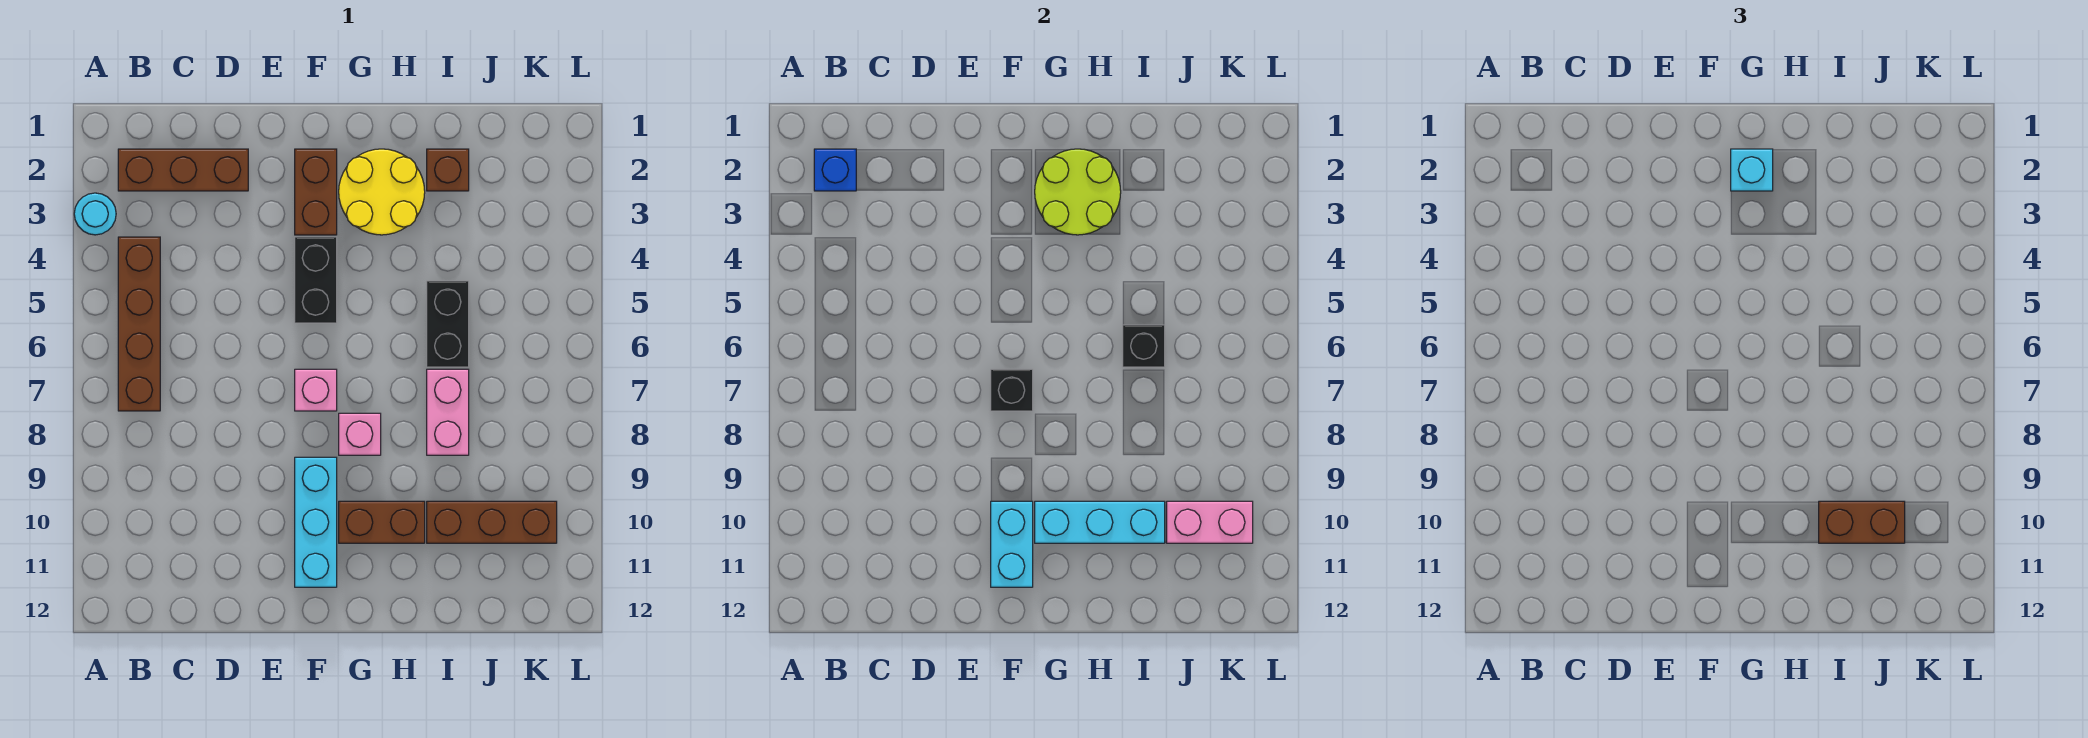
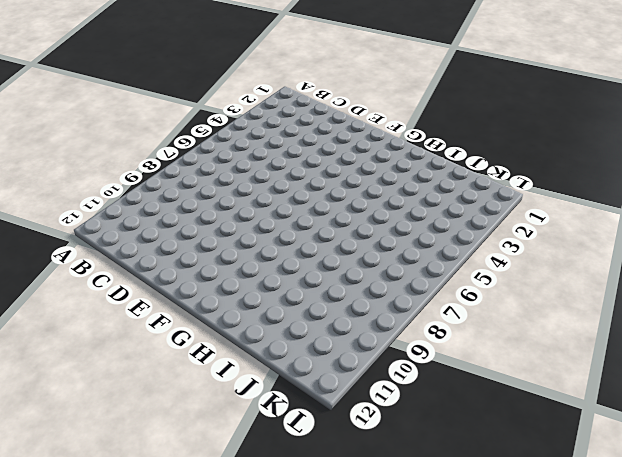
none -> cyan 1x1 round brick [74,193,116,235]
none -> brown 1x3 brick [118,149,248,191]
none -> brown 1x4 brick [118,237,160,411]

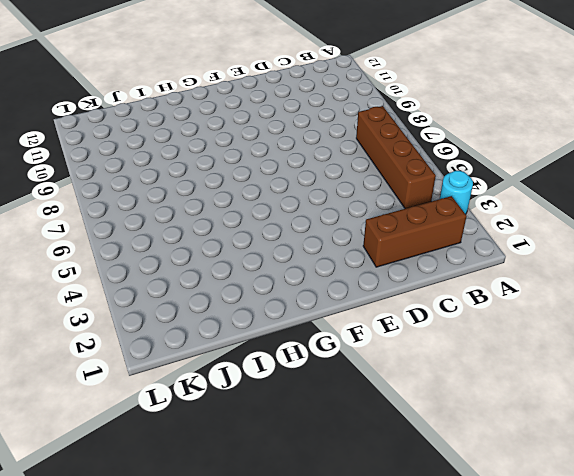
none -> brown 1x2 brick [295,149,337,235]
none -> black 1x2 brick [295,237,337,323]
none -> pink 1x1 brick [295,369,337,411]

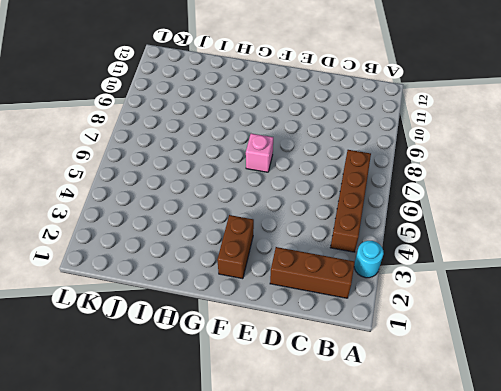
none -> black 1x2 brick [295,237,337,323]
none -> cyan 1x3 brick [295,457,337,587]
none -> yellow 2x2 round brick [339,149,425,235]

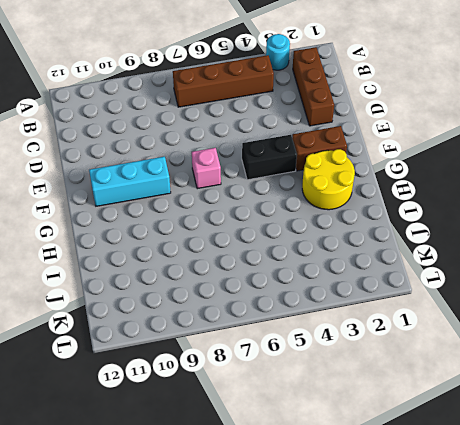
none -> pink 1x1 brick [339,413,381,455]
none -> brown 1x2 brick [339,501,425,543]
none -> brown 1x1 brick [427,149,469,191]

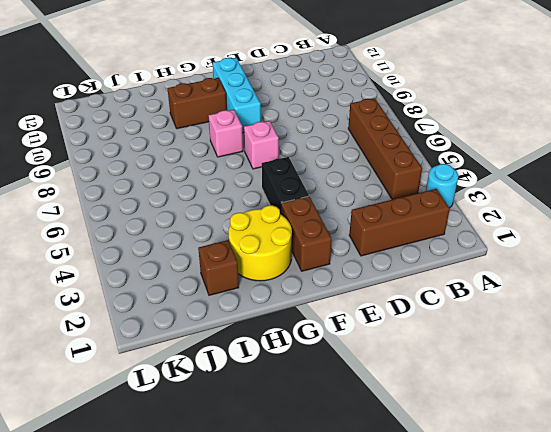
none -> black 1x2 brick [427,281,469,367]
none -> pink 1x2 brick [427,369,469,455]
none -> brown 1x3 brick [427,501,557,543]

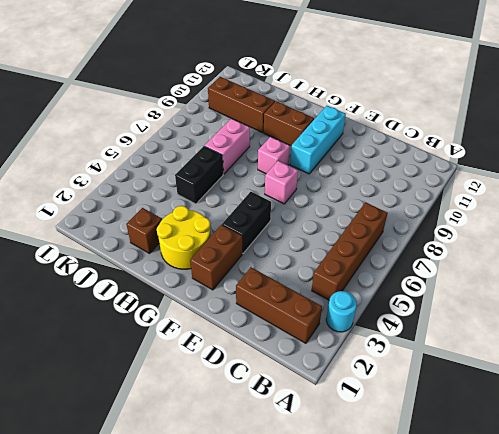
none -> blue 1x1 brick [814,149,856,191]
none -> black 1x1 brick [991,369,1033,411]
none -> cyan 1x2 brick [991,501,1033,587]

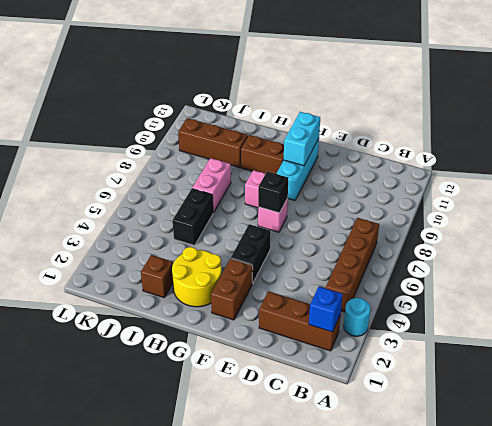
none -> lime 2x2 round brick [1035,149,1121,235]
none -> cyan 1x3 brick [1035,501,1165,543]
none -> black 1x1 brick [1123,325,1165,367]

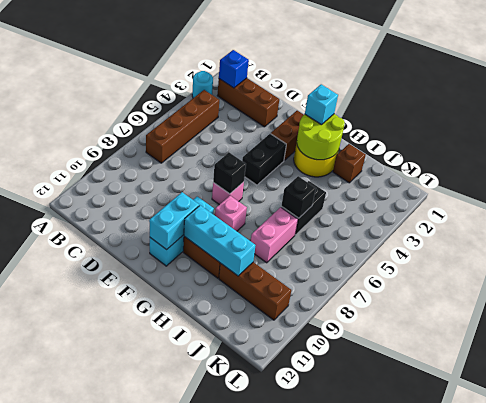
none -> pink 1x2 brick [1167,501,1253,543]
none -> brown 1x2 brick [1819,501,1905,543]

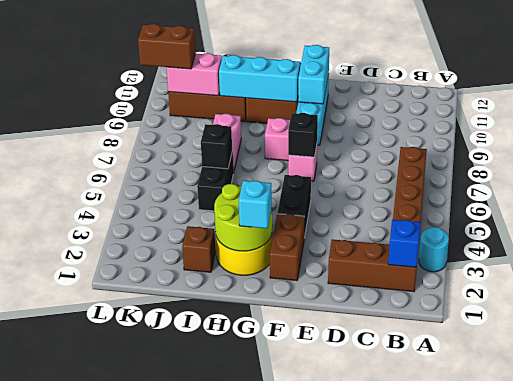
brown 1x2 brick [138,24,196,69] -> brown 1x2 brick moved to [1819,501,1905,543]

